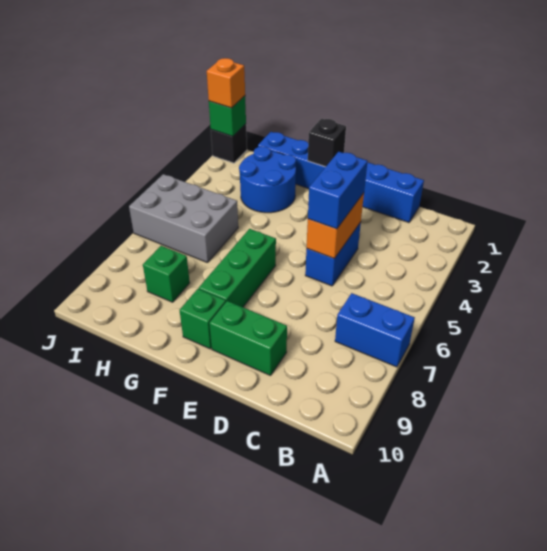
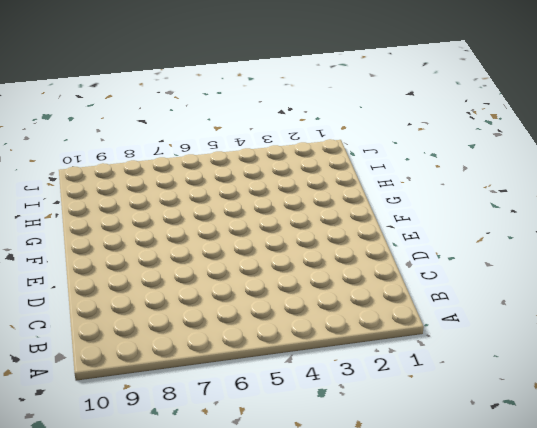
none -> blue 1x2 brick [335,293,415,367]
none -> blue 1x6 brick [258,132,424,223]
none -> blue 1x2 brick [305,222,361,286]

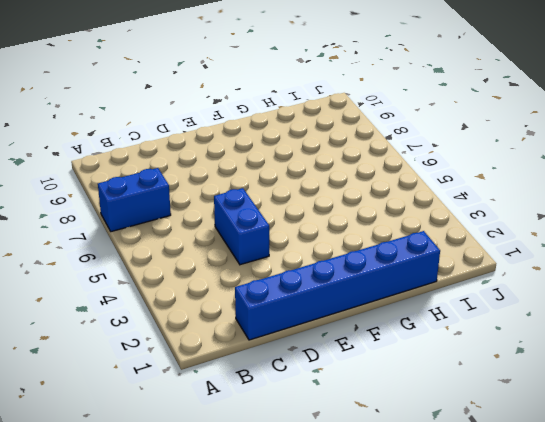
none -> green 1x2 brick [209,301,287,376]
none -> green 1x3 brick [199,229,276,307]
none -> green 1x1 brick [180,289,226,349]

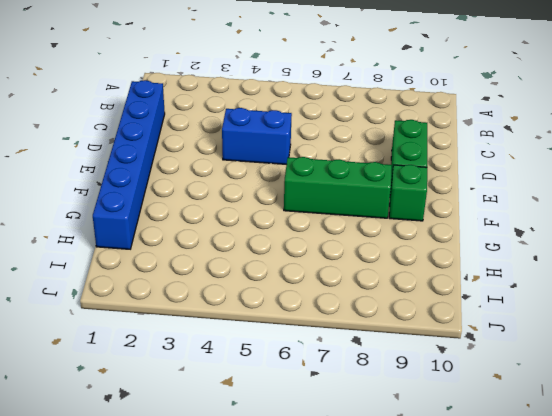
none -> blue 1x2 brick [335,293,415,367]
none -> blue 2x2 round brick [239,146,296,213]
none -> grey 2x3 brick [129,174,238,263]

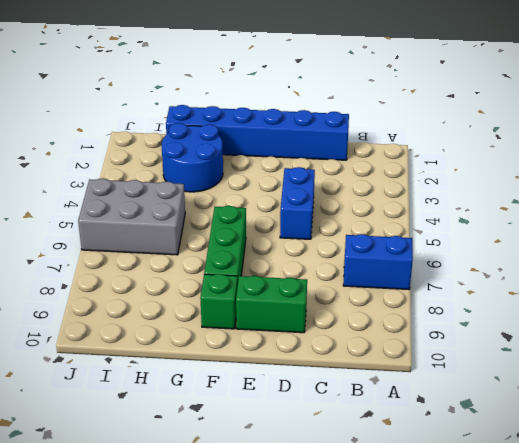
none -> green 1x1 brick [143,246,190,302]
none -> black 1x1 brick [211,124,247,163]
none -> orange 1x2 brick [307,193,364,259]

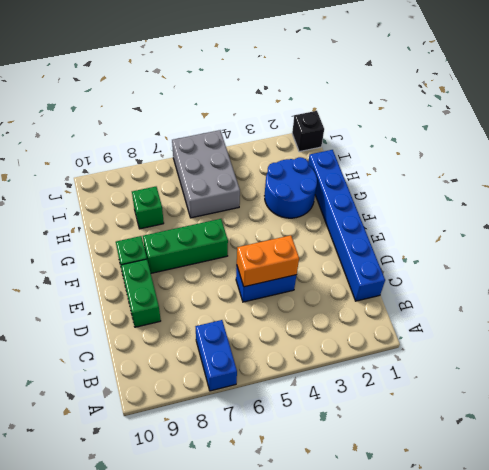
none -> black 1x1 brick [308,119,346,167]
none -> green 1x1 brick [209,96,246,136]
none -> blue 1x2 brick [308,152,368,229]

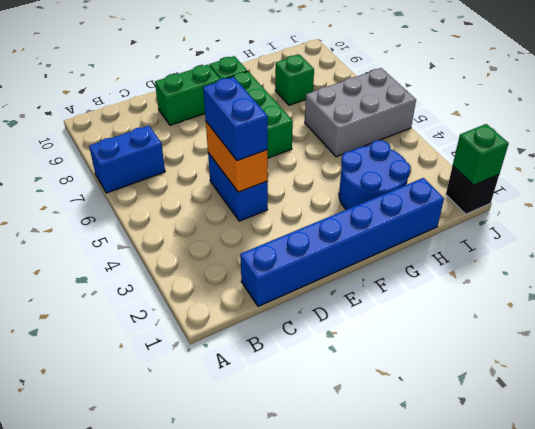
none -> black 1x1 brick [308,119,346,167]
none -> orange 1x1 brick [207,58,245,108]

